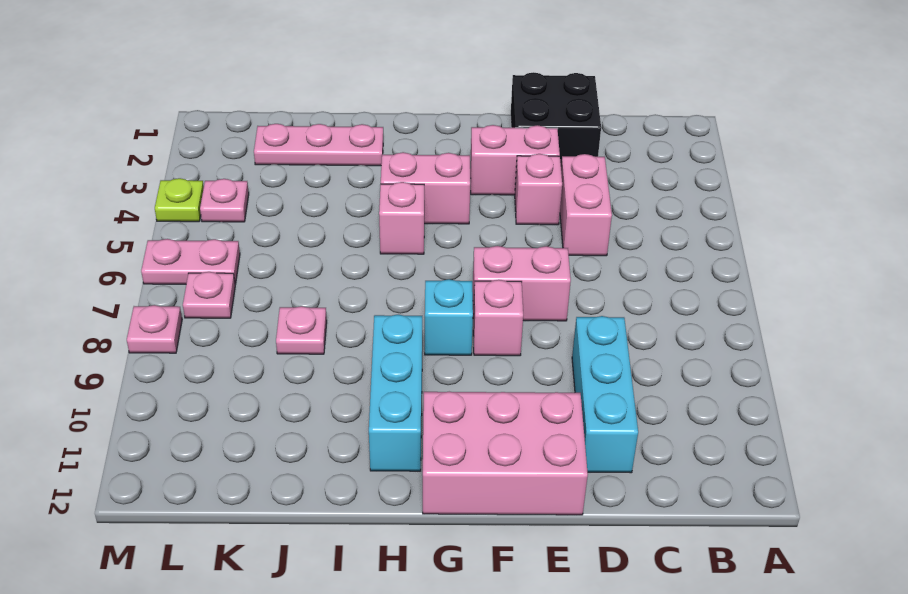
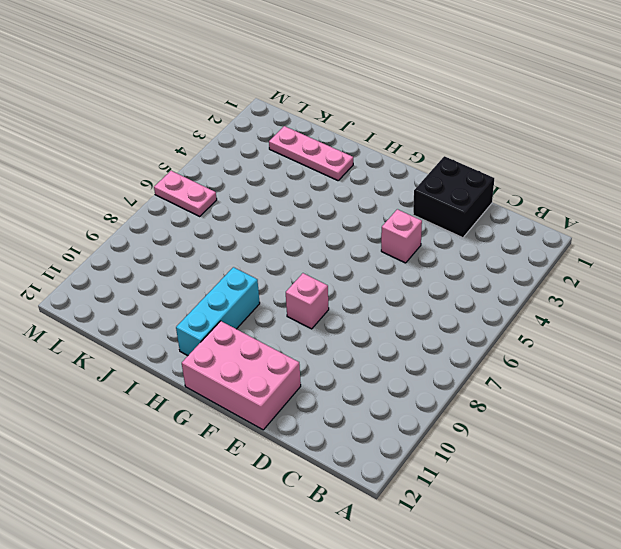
none -> pink 1x2 brick [560,154,612,256]
none -> cyan 1x3 brick [572,316,638,473]
none -> pink 1x2 brick [470,125,560,195]

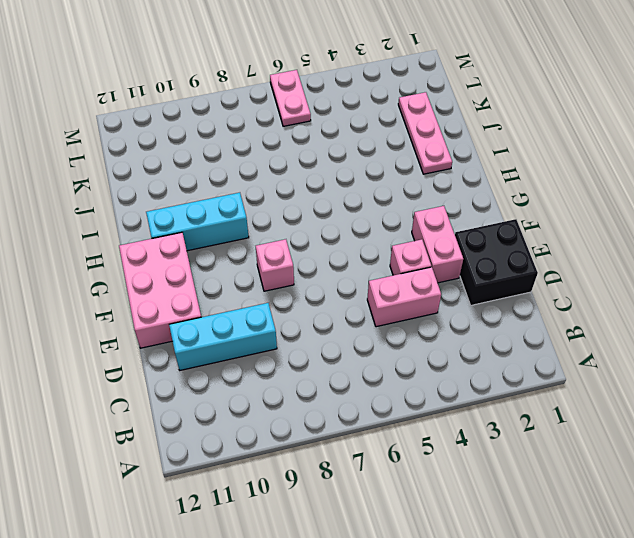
none -> pink 1x2 brick [473,246,571,321]
none -> pink 1x2 brick [381,152,470,224]
none -> cyan 1x1 brick [425,279,473,355]

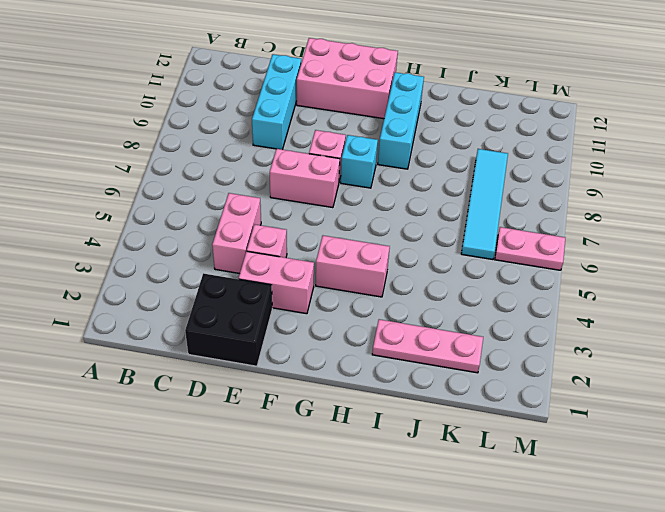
cyan 1x4 tile [461,149,508,259] -> none
none -> pink 1x1 brick [379,182,424,254]
none -> pink 1x1 plate [276,306,327,354]
none -> pink 1x1 plate [200,179,249,222]

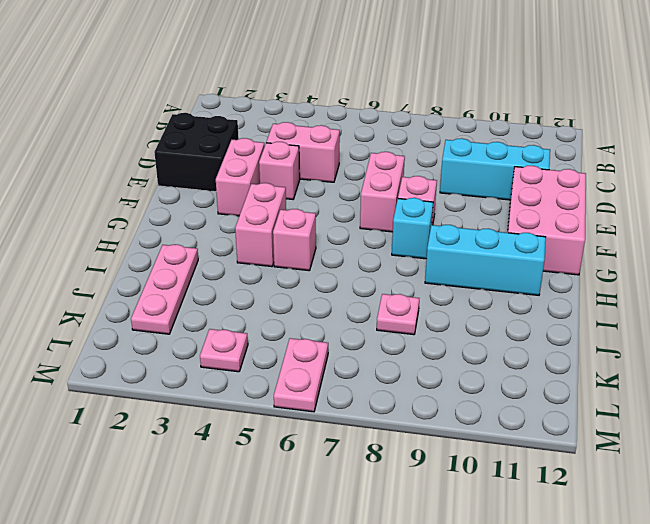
none -> pink 1x1 plate [183,272,235,318]
none -> lime 1x1 plate [155,178,204,222]
none -> pink 1x1 plate [127,305,182,353]

